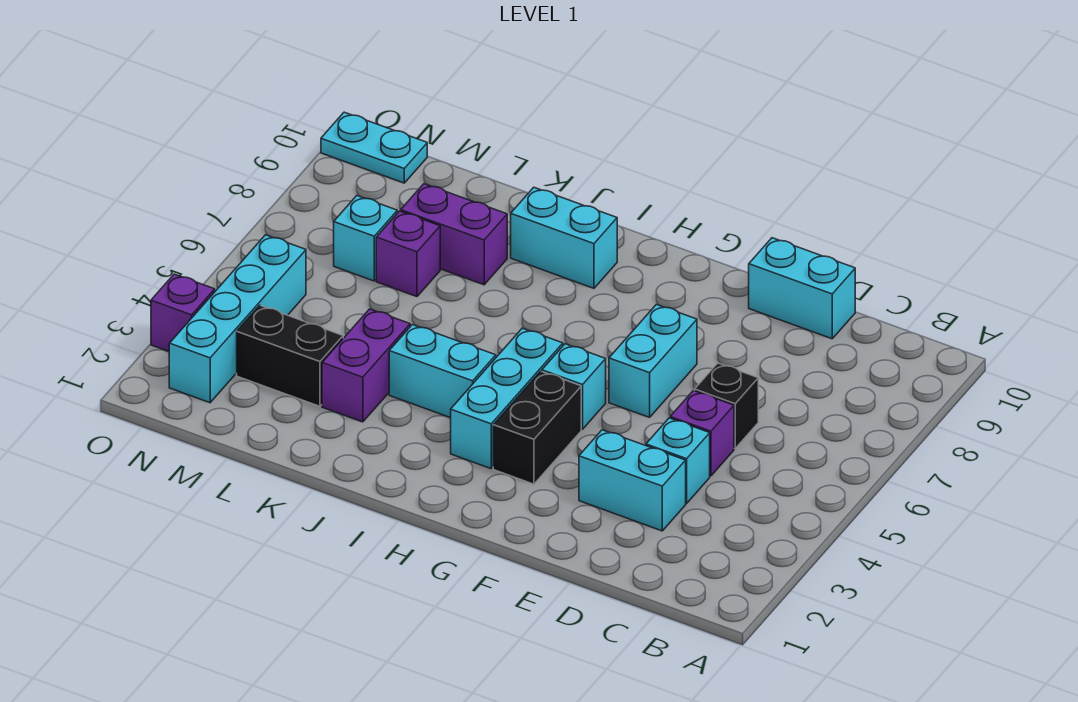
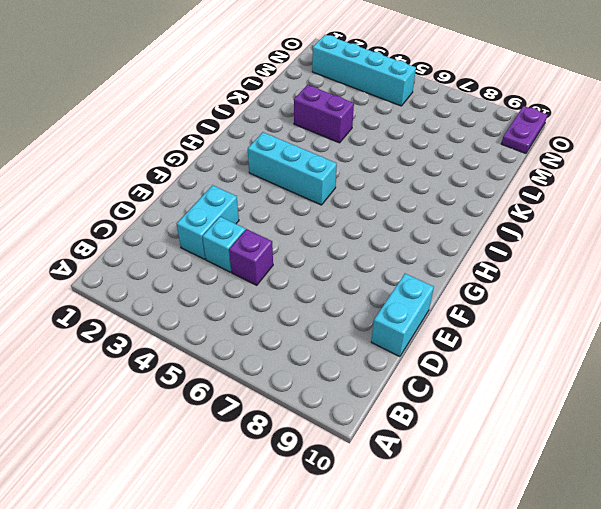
purple 1x2 plate [501,106,547,153] -> cyan 1x2 plate [321,112,427,183]
none -> black 1x1 brick [695,363,758,448]
none -> cyan 1x2 brick [609,305,697,417]
none -> black 1x2 brick [493,371,581,484]

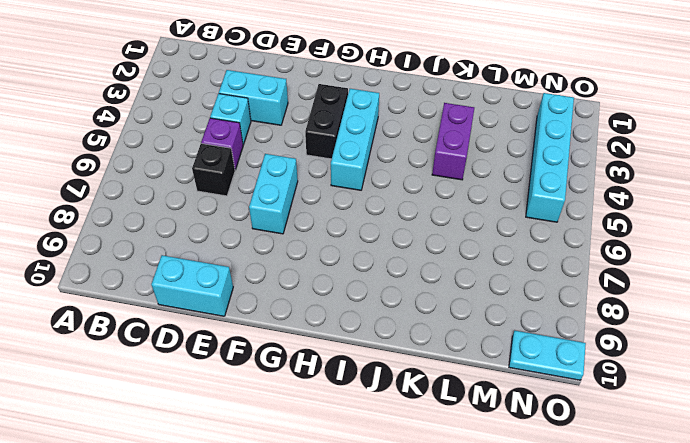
none -> cyan 1x1 brick [542,344,606,429]
none -> cyan 1x2 brick [389,325,496,418]
none -> cyan 1x2 brick [511,187,617,288]

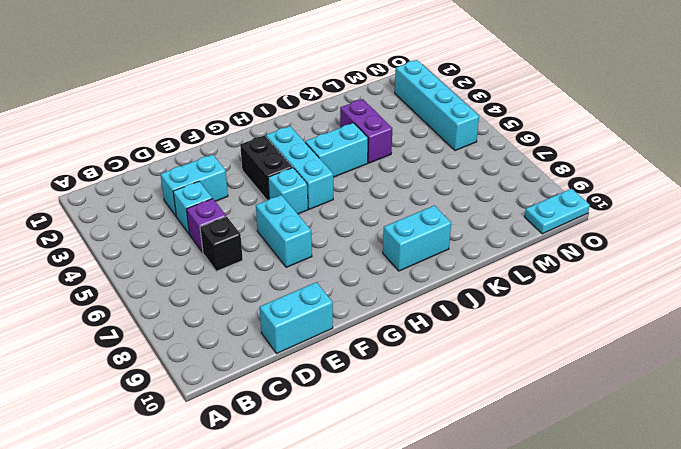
none -> purple 1x2 brick [401,184,507,285]
none -> black 1x2 brick [237,305,343,406]
none -> purple 1x1 brick [376,211,440,297]

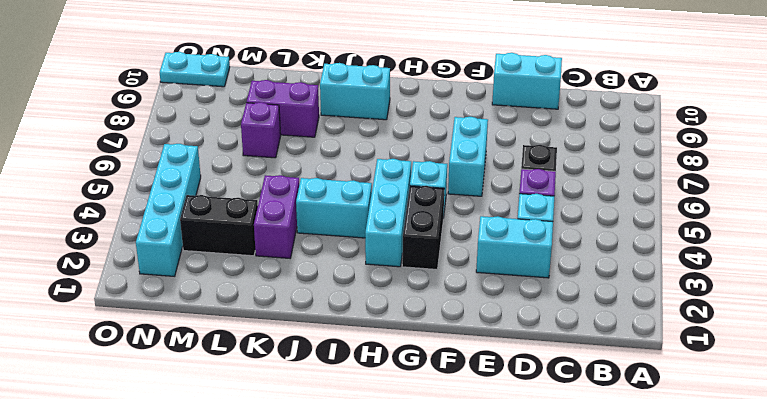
none -> cyan 1x1 brick [334,196,397,281]
none -> purple 1x1 brick [151,274,215,351]

